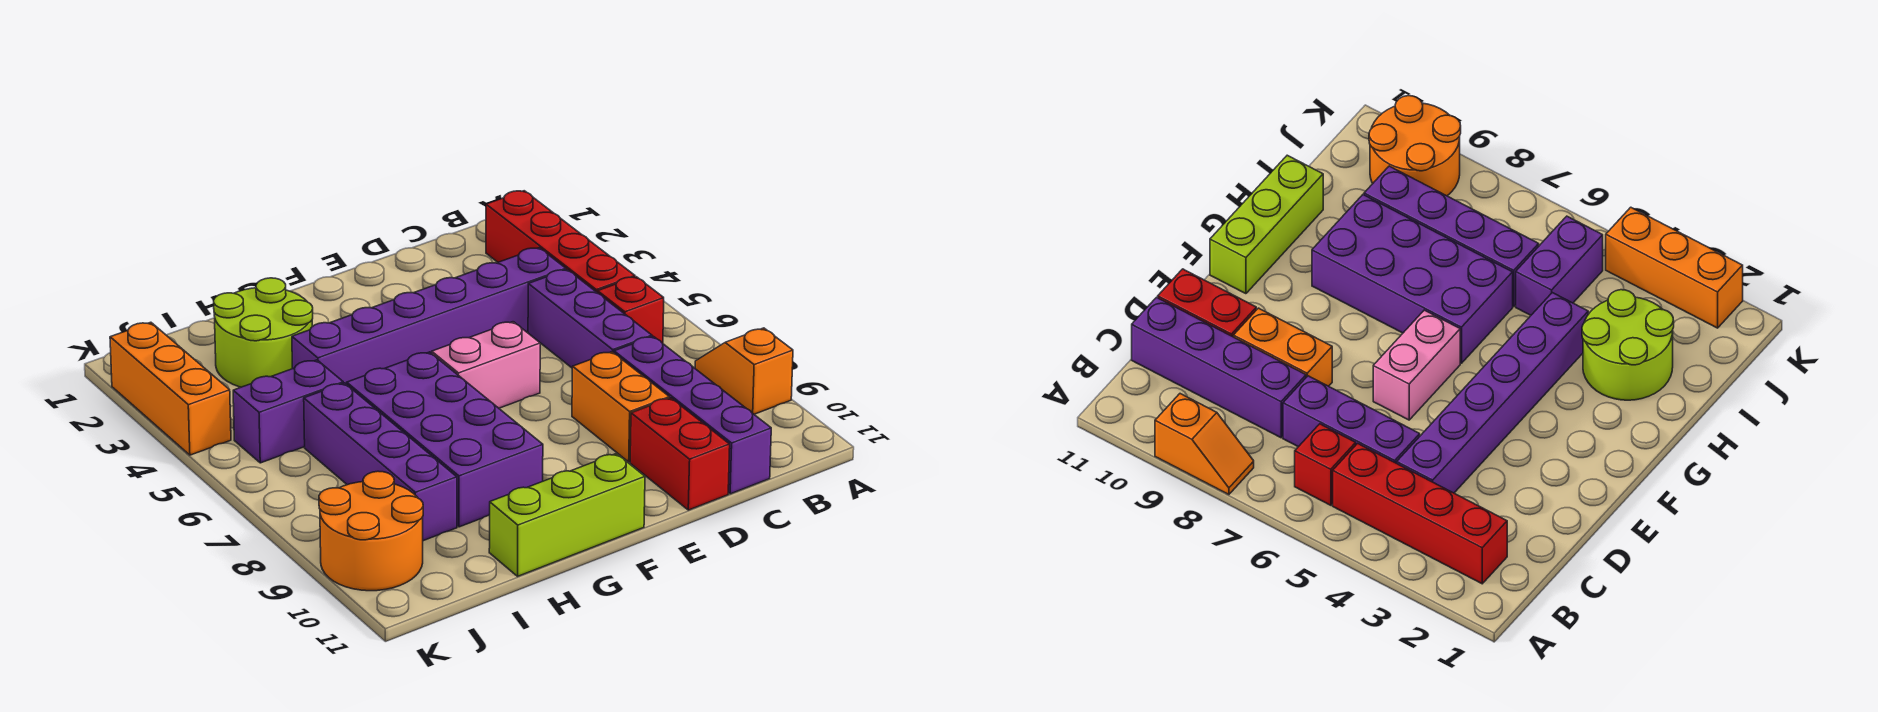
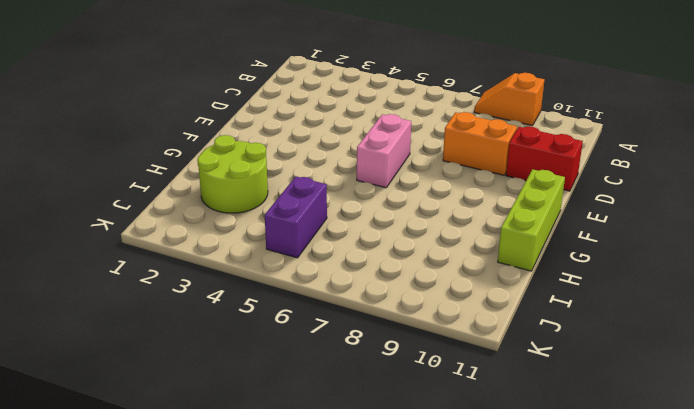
none -> red 1x4 brick [486,191,635,293]
none -> red 1x1 brick [598,277,664,343]
none -> purple 1x6 brick [292,248,566,384]

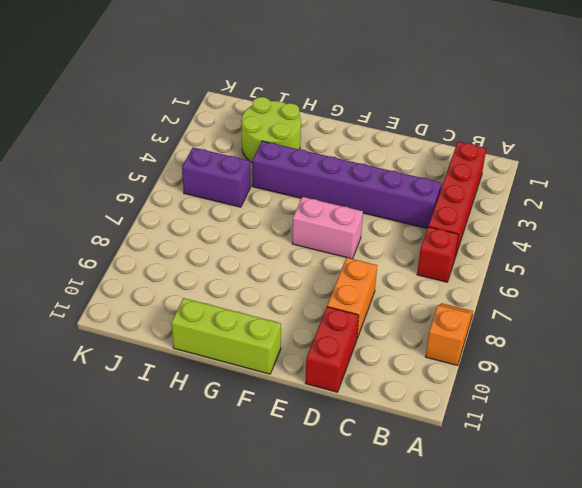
none -> purple 1x3 brick [528,270,652,368]
none -> purple 1x4 brick [614,336,771,494]
none -> purple 2x4 brick [347,352,543,527]

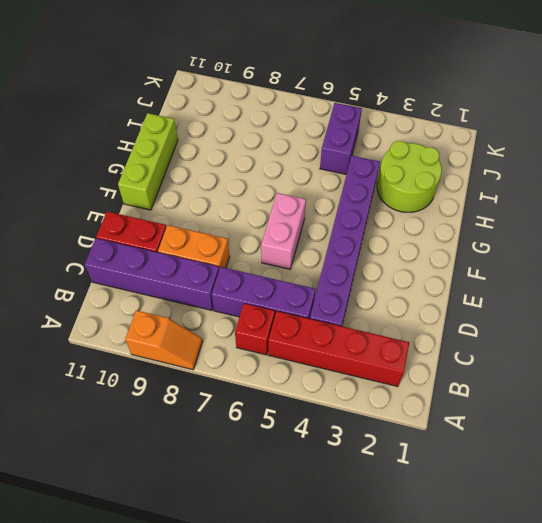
none -> purple 2x4 brick [347,352,543,527]
none -> purple 1x4 brick [304,383,457,541]
none -> orange 2x2 round brick [319,471,423,591]

